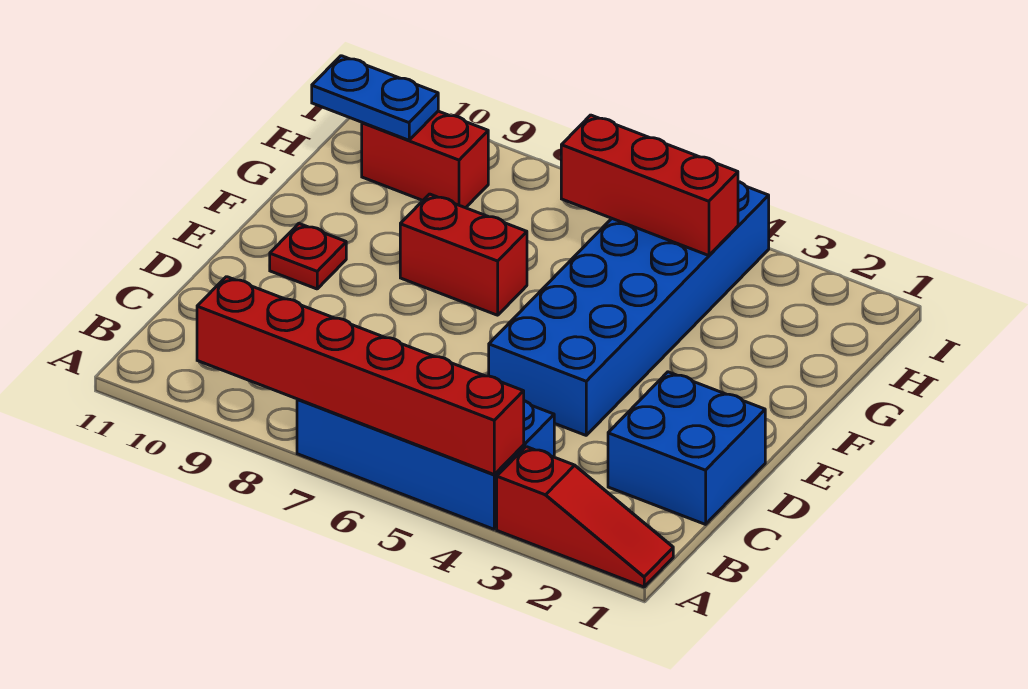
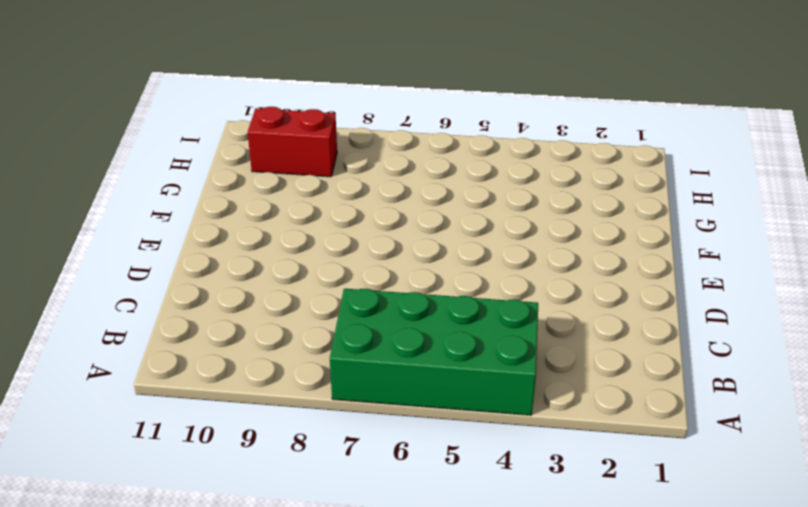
green 2x4 brick [330,289,538,415] -> blue 2x4 brick [297,399,554,529]
none -> red 1x3 slope [497,447,673,587]
none -> blue 2x2 brick [608,372,765,524]

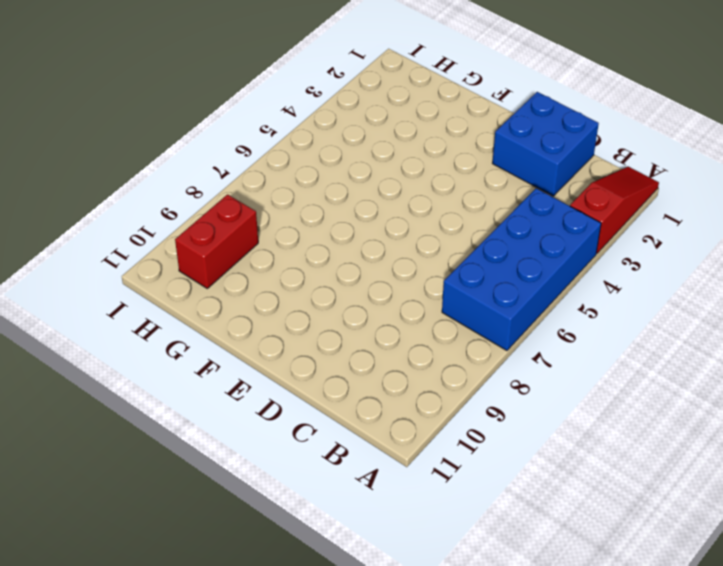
none -> blue 2x6 brick [489,182,769,435]
none -> red 1x1 plate [270,224,346,289]

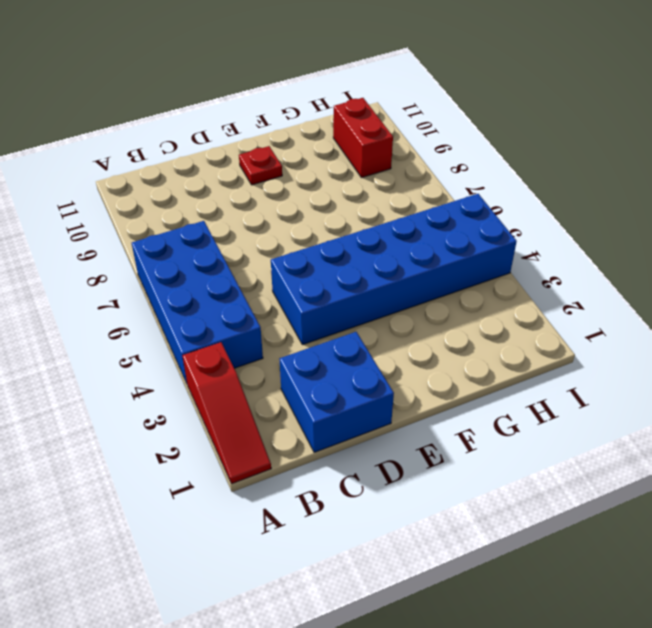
none -> red 1x2 brick [400,194,527,315]
none -> red 1x6 brick [197,277,524,475]

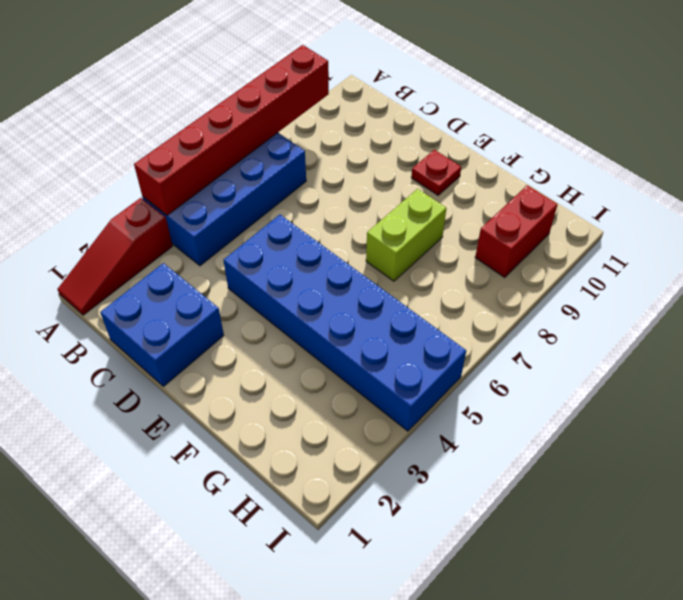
lime 1x2 brick [366,189,446,281] -> red 1x2 brick [400,194,527,315]
none -> red 1x3 brick [561,115,738,256]
none -> blue 1x2 plate [312,56,438,140]

